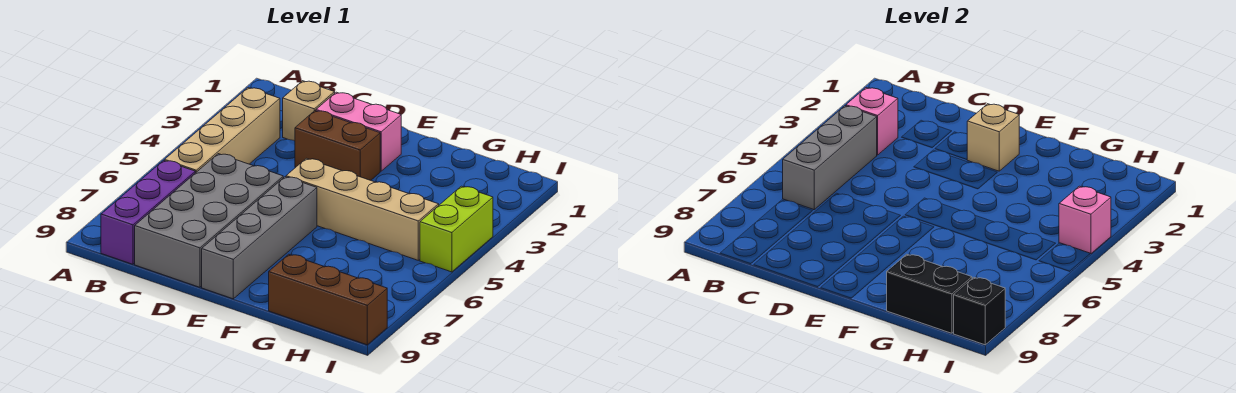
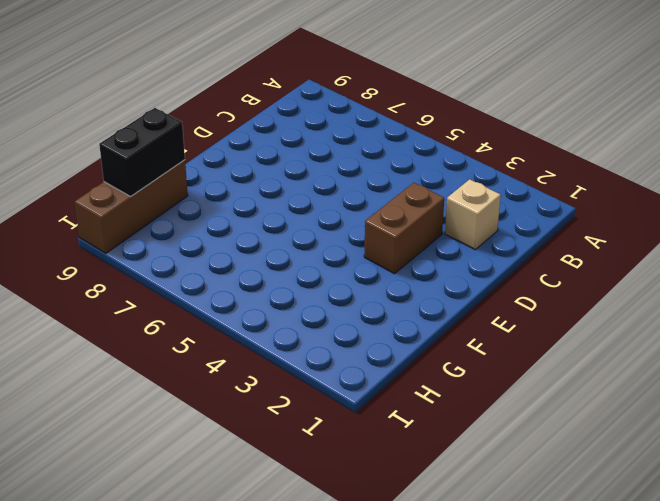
none -> tan 1x4 brick [165,88,280,173]
none -> purple 1x3 brick [101,160,195,264]
none -> grey 2x4 brick [135,154,283,287]

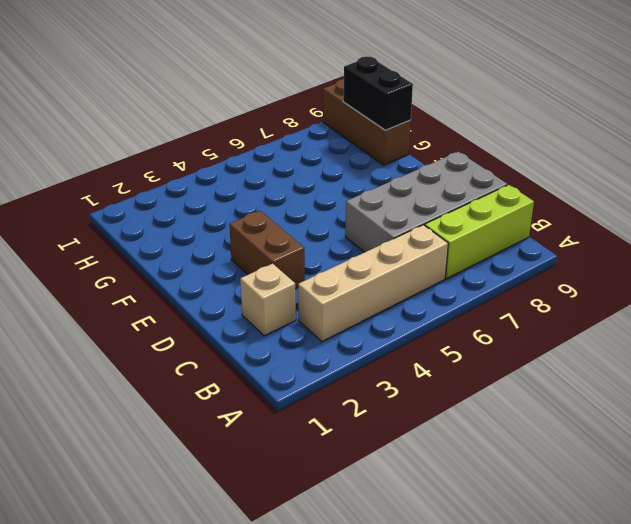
lime 1x3 brick [425,185,534,279] -> purple 1x3 brick [101,160,195,264]
none -> pink 1x2 brick [316,92,401,171]
none -> tan 1x4 brick [286,158,439,260]
none -> grey 1x4 brick [202,177,317,299]

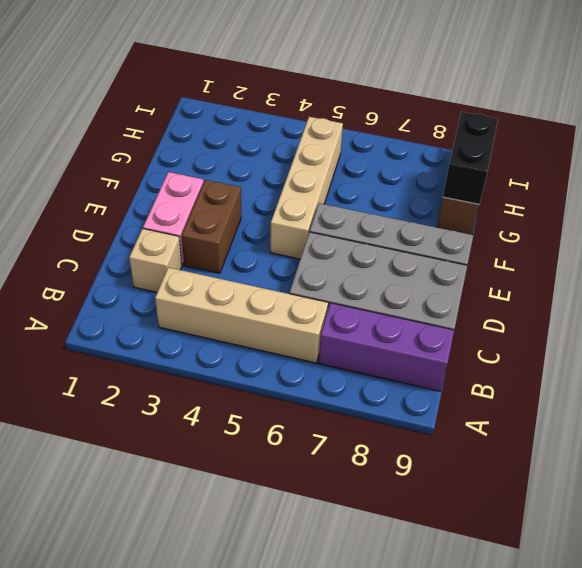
none -> lime 1x2 brick [420,186,493,272]
none -> pink 1x1 brick [846,88,898,155]
none -> grey 1x3 brick [783,106,877,210]

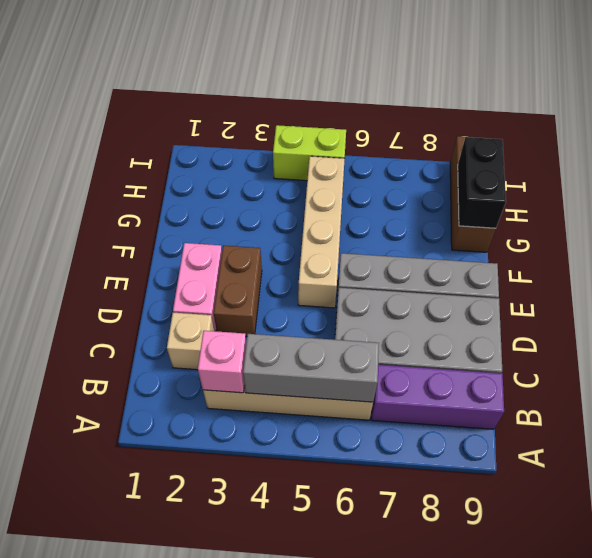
none -> tan 1x1 brick [967,104,1019,171]
none -> pink 1x1 brick [1059,186,1111,254]
none -> black 1x1 brick [953,277,1005,345]

